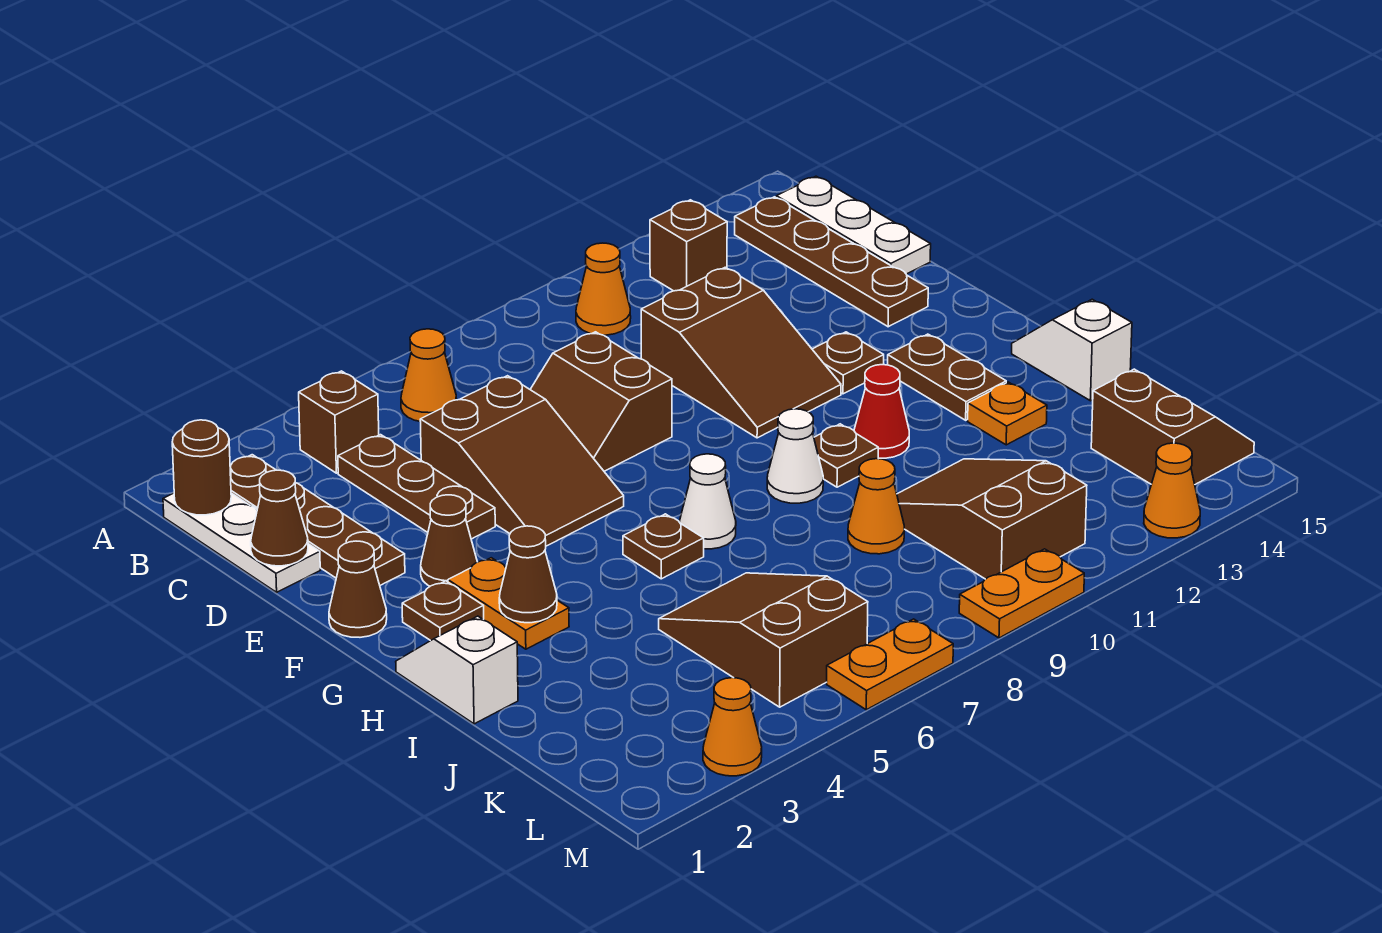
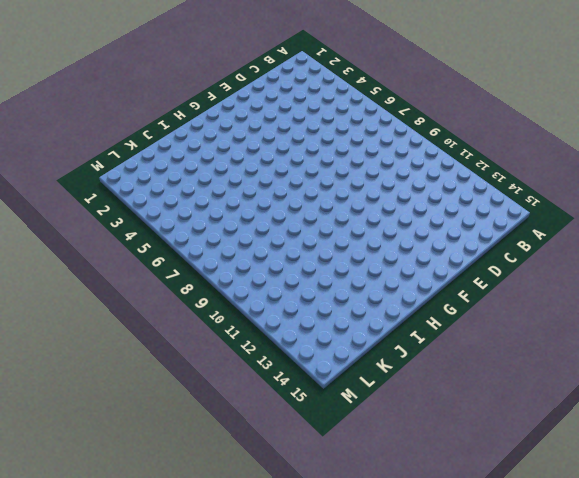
none -> white 1x3 plate [163,493,320,592]
none -> brown 1x4 plate [230,455,405,585]
none -> brown 1x1 brick [299,371,379,473]
none -> orange 1x1 cone [401,329,456,421]

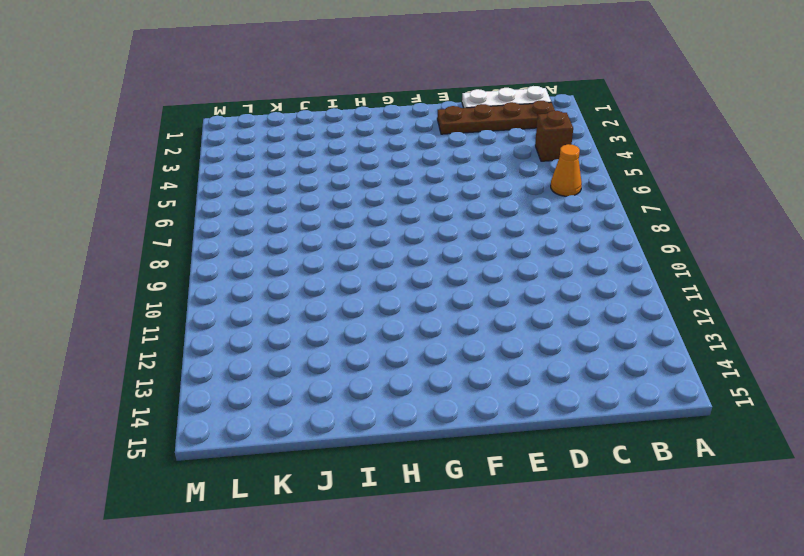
none -> orange 1x1 cone [576,243,631,335]
none -> brown 1x1 brick [650,200,727,291]
none -> brown 1x4 plate [735,197,928,327]
none -> white 1x3 plate [776,176,931,274]

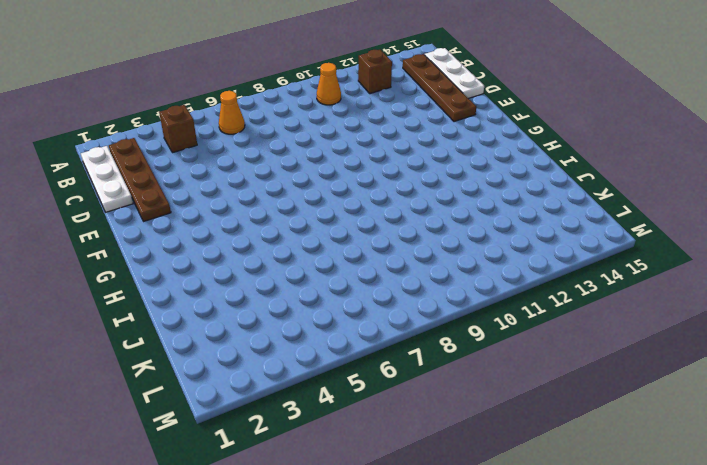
none -> brown 1x3 plate [338,435,495,539]
none -> brown 2x3 slope [420,376,624,546]
none -> brown 2x2 slope [530,332,672,471]
none -> brown 2x3 slope [641,267,841,438]

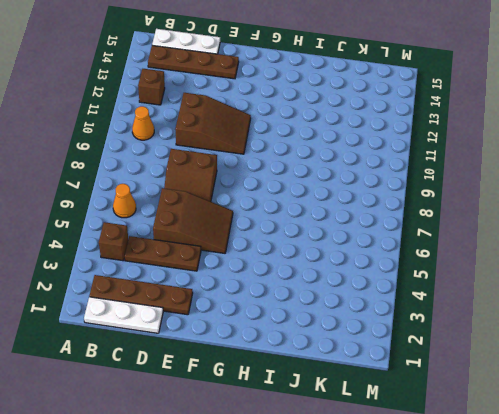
none -> brown 1x1 cone [329,541,387,637]
none -> brown 1x1 cone [421,495,477,586]
none -> brown 1x1 plate [812,332,884,394]
none -> brown 1x1 plate [402,581,484,641]

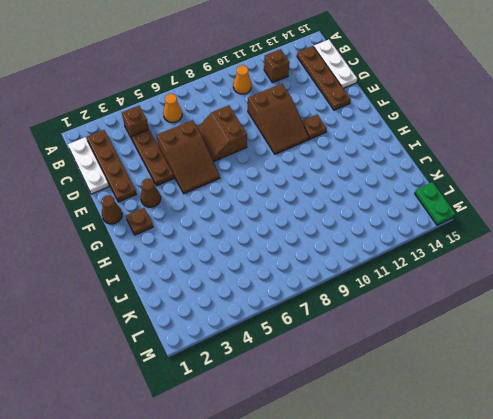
green 1x2 plate [415,182,456,225] -> brown 2x2 slope [1091,369,1254,484]
none -> orange 1x2 plate [448,558,569,649]
none -> brown 1x2 plate [888,334,1006,420]
none -> white 1x2 slope [396,616,518,724]
none -> brown 1x1 plate [623,514,704,579]

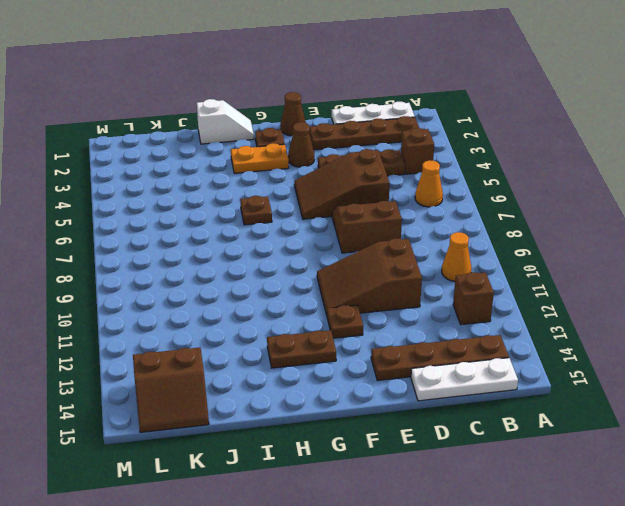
none -> white 1x1 cone [680,454,736,549]
none -> white 1x1 cone [767,409,823,503]
none -> brown 1x1 plate [814,424,878,487]
none -> red 1x1 cone [854,365,909,458]

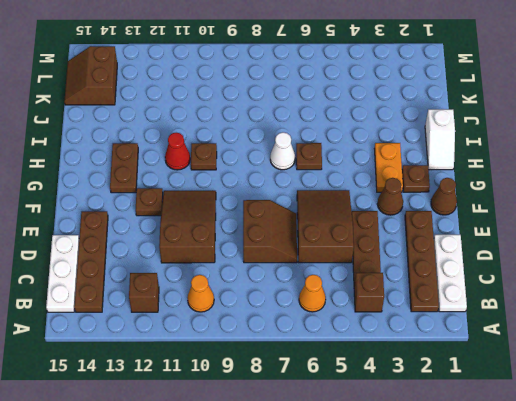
none -> white 1x1 cone [767,409,823,503]
none -> white 1x2 slope [1012,299,1132,401]
none -> orange 1x1 plate [968,382,1047,445]
none -> brown 2x3 slope [659,573,868,707]

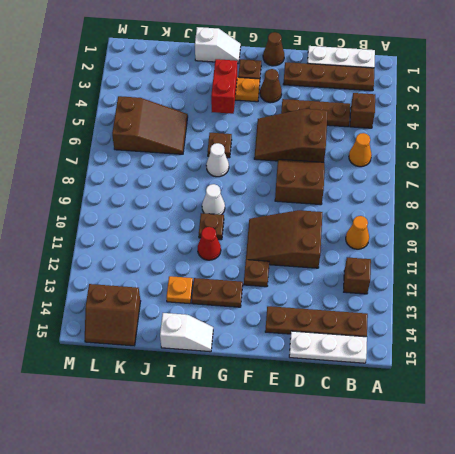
red 1x2 brick [211,59,237,114] -> brown 1x1 cone [499,526,557,623]
none -> orange 1x1 cone [848,459,904,554]
none -> brown 2x3 slope [897,459,1087,579]
none -> orange 1x1 cone [703,678,762,776]
none -> orange 1x2 plate [827,619,953,710]

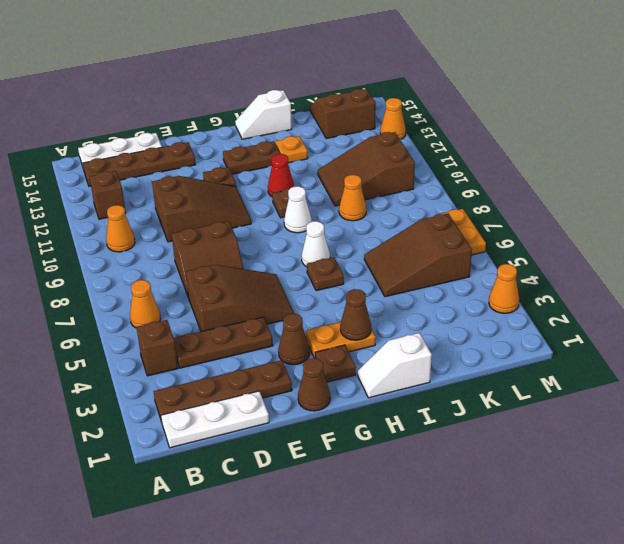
none -> orange 1x2 plate [959,549,1084,638]
none -> brown 1x1 round brick [172,420,231,515]
none -> brown 1x1 cone [251,470,308,566]

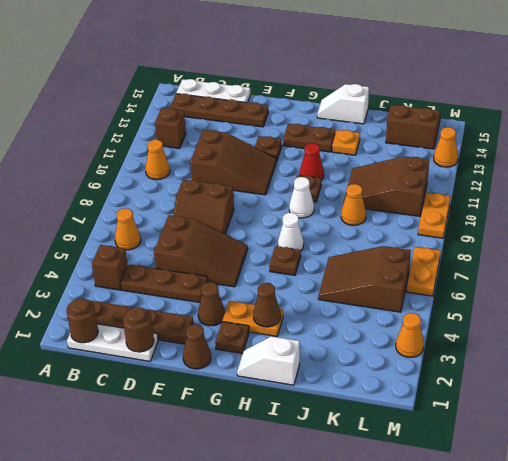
brown 1x1 round brick [123,307,154,352] -> brown 1x1 cone [251,470,308,566]

